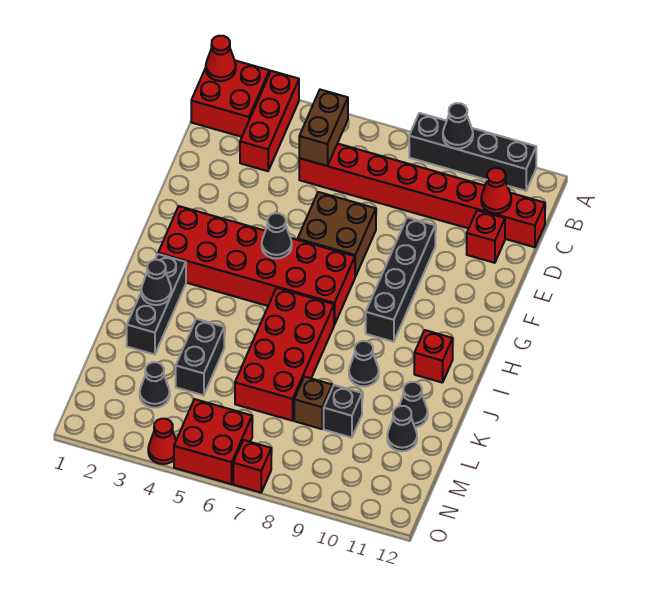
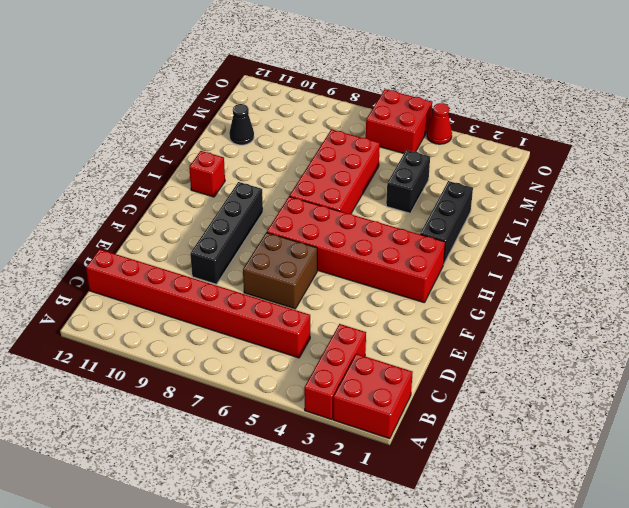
none -> black 1x4 brick [409,113,536,191]
none -> red 1x1 brick [467,210,505,263]
none -> black 1x1 cone [349,341,379,386]

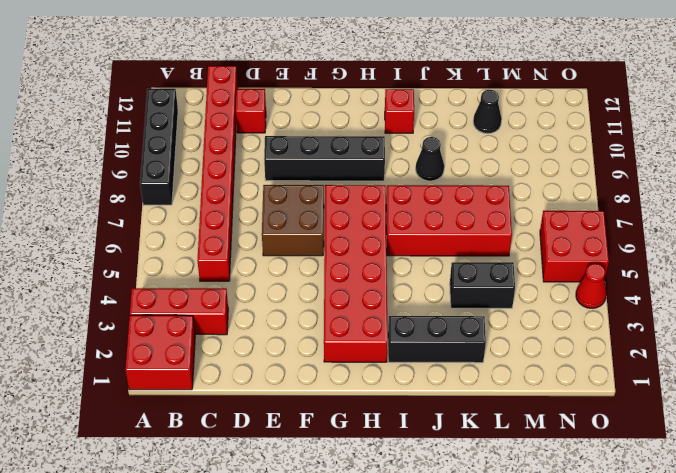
none -> black 1x1 cone [399,382,428,427]
none -> brown 1x1 brick [294,377,332,429]
none -> black 1x1 brick [324,385,362,438]

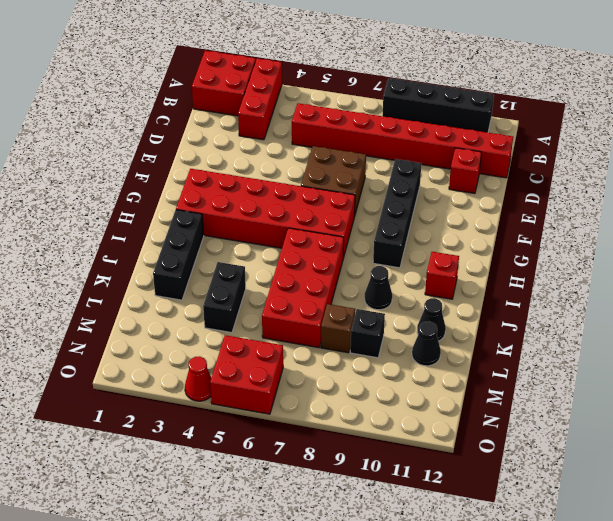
none -> black 1x1 cone [140,362,170,408]
none -> red 1x1 brick [233,440,271,492]
none -> red 1x1 cone [206,36,236,81]

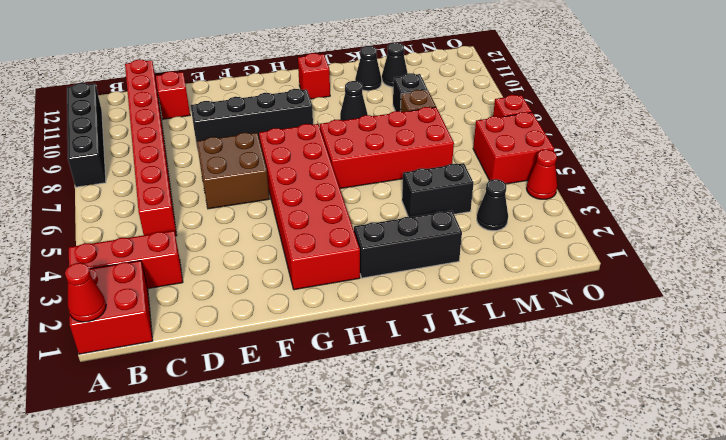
none -> black 1x1 cone [443,103,473,149]
none -> brown 1x2 brick [299,90,348,166]
none -> red 1x1 cone [481,168,511,213]

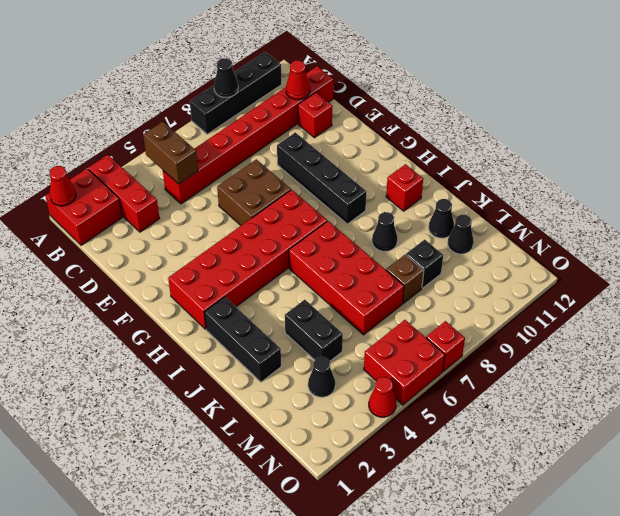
none -> black 1x1 cone [262,213,292,259]
none -> black 1x1 cone [141,260,171,305]

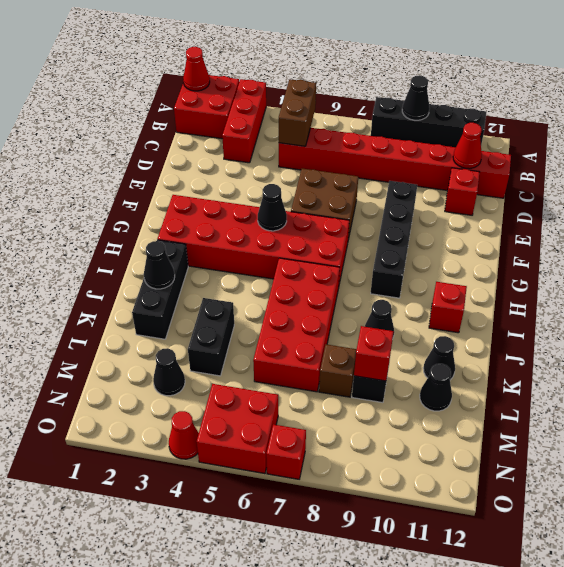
red 1x1 brick [354,326,394,381] -> none

